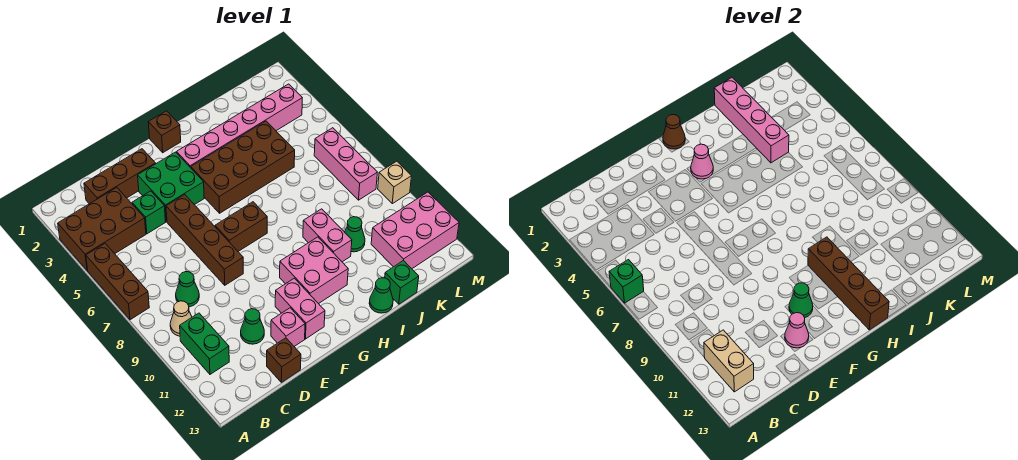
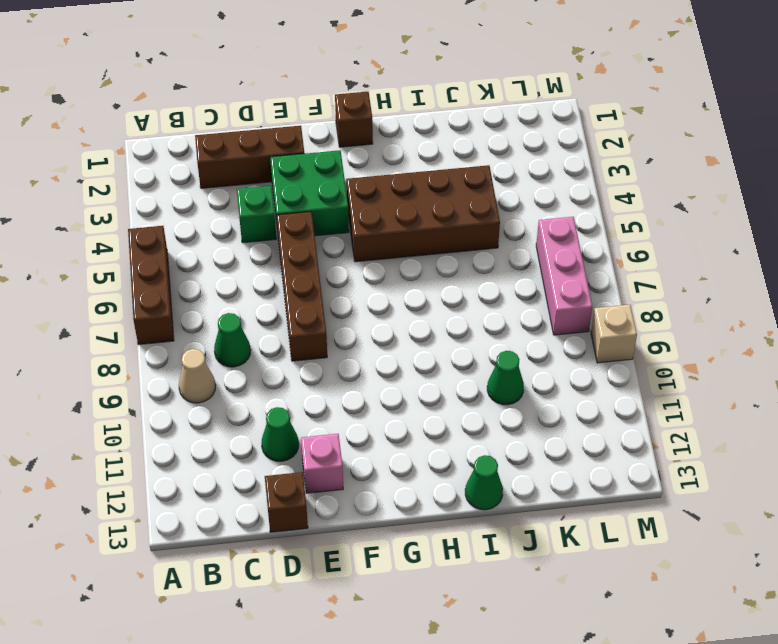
none -> brown 2x3 brick [58,188,146,271]
none -> green 1x2 brick [180,313,229,374]
none -> brown 1x2 brick [215,202,267,251]
none -> pink 1x2 brick [275,278,325,339]

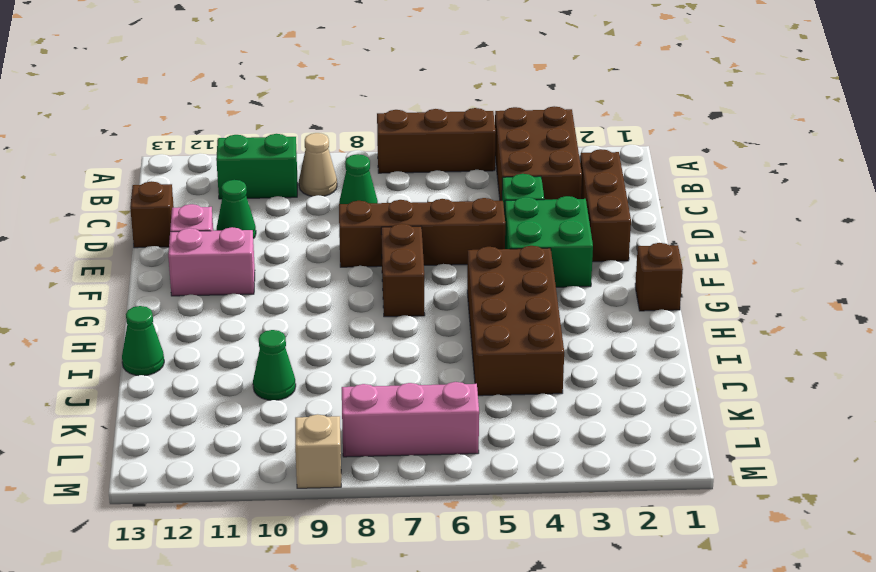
none -> pink 1x6 brick [177,84,302,168]
none -> pink 2x2 brick [280,237,348,304]
none -> pink 1x2 brick [303,209,352,262]
none -> green 1x1 brick [385,260,419,304]

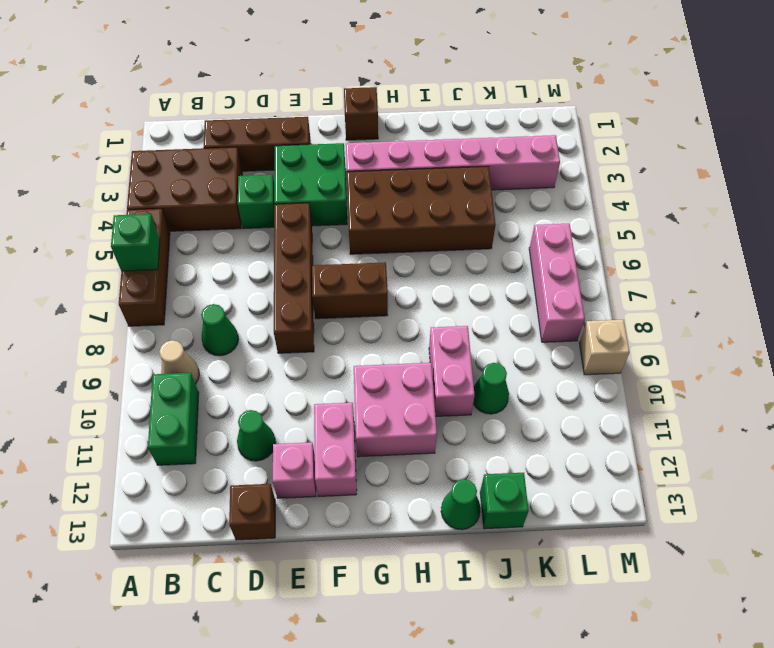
none -> pink 2x3 brick [371,192,459,269]
none -> tan 1x2 brick [704,330,754,392]
none -> pink 1x1 cone [785,313,809,348]
none -> green 1x1 cone [789,283,813,318]

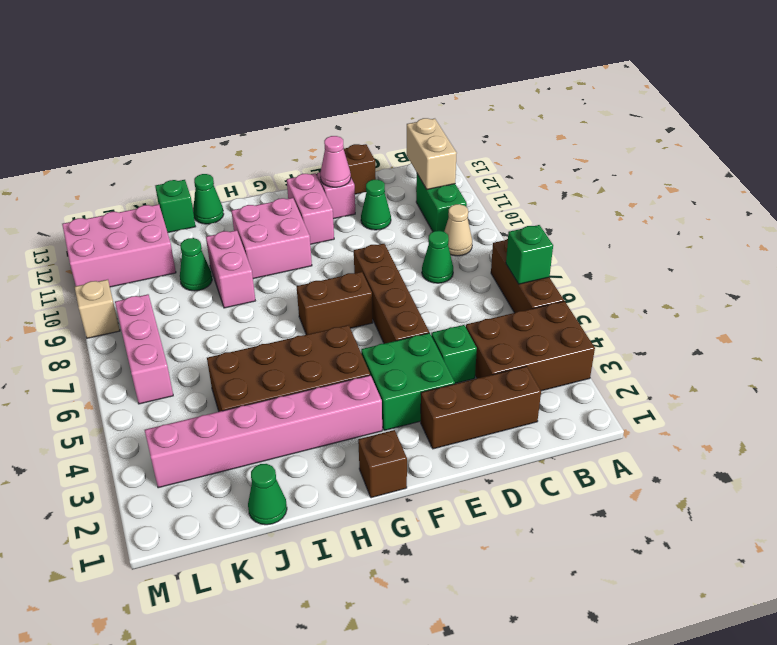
green 1x1 cone [248,464,287,525] -> green 1x1 cone moved to [789,283,813,318]
none -> brown 1x1 cone [663,115,685,149]
none -> pink 1x1 cone [691,144,713,179]
none -> brown 1x4 brick [808,237,889,330]
none -> pink 1x4 brick [714,78,789,163]

